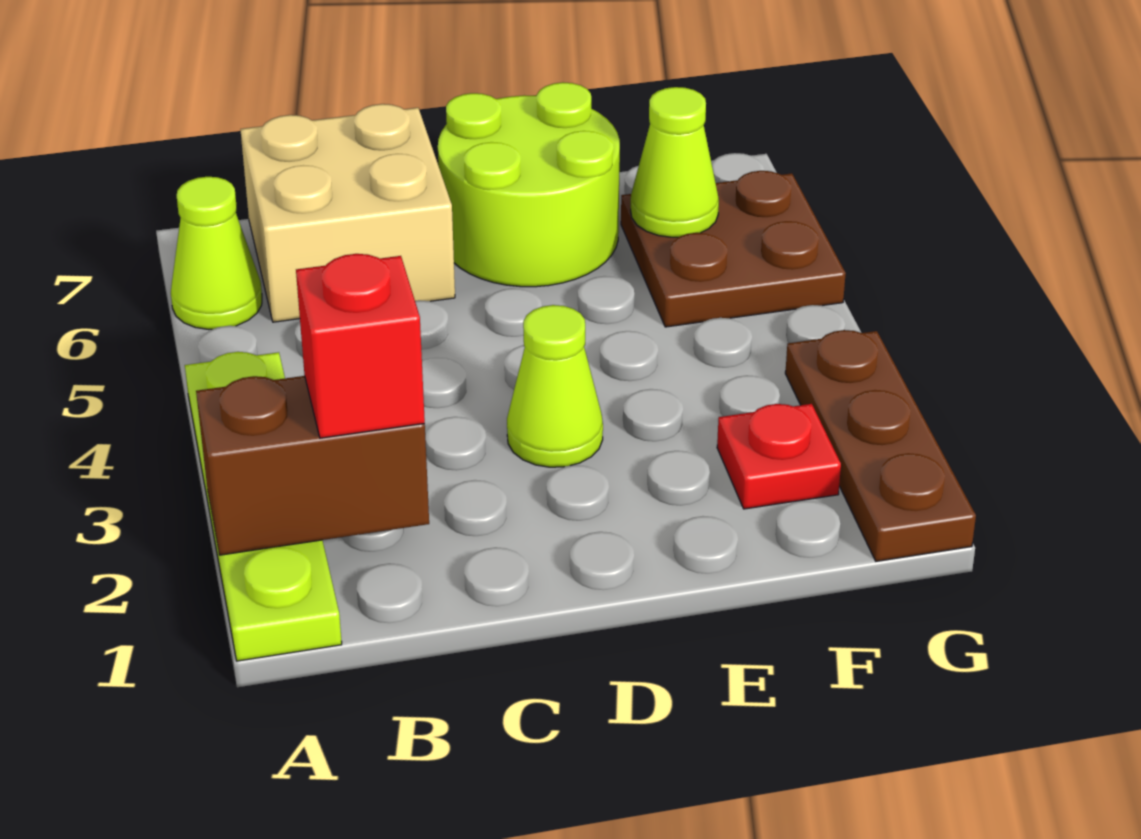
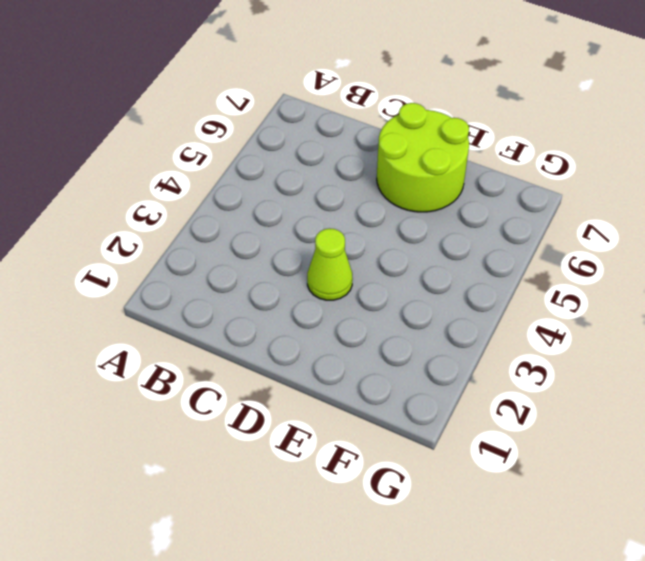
none -> lime 1x4 plate [185,352,342,661]
none -> lime 1x1 cone [171,177,262,330]

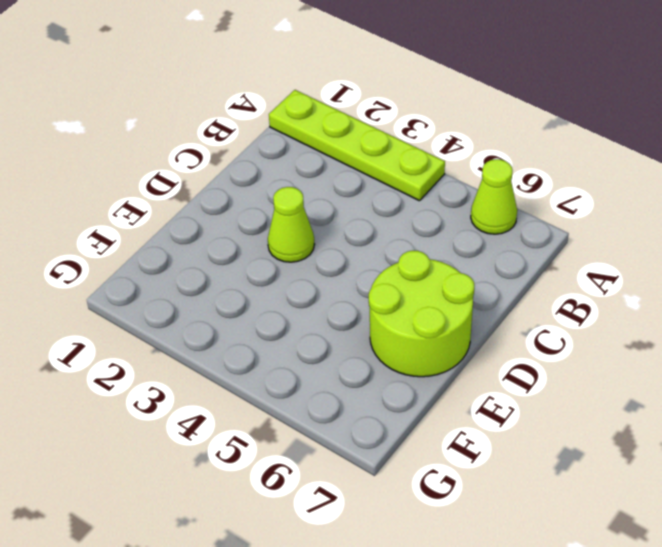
none -> tan 2x2 brick [240,104,455,322]
none -> red 1x1 plate [717,404,841,509]

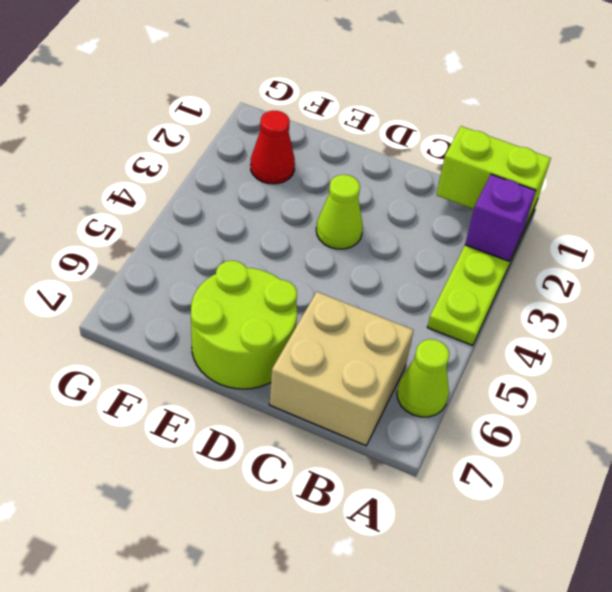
lime 1x2 brick [436,126,551,226] -> none
purple 1x1 brick [465,174,536,261] -> brown 1x2 brick [196,376,429,555]
red 1x1 cone [251,111,295,184] -> red 1x1 plate [717,404,841,509]
none -> brown 2x2 plate [621,171,846,327]
none -> brown 1x3 plate [785,330,976,561]

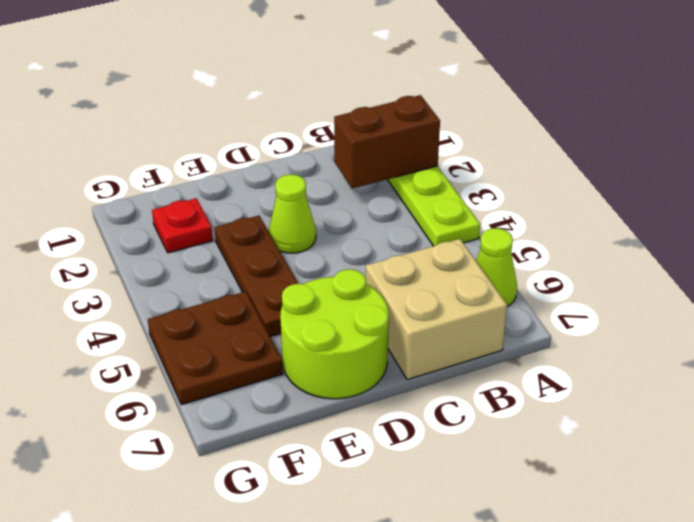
brown 1x3 plate [215,216,298,337] -> brown 1x3 plate moved to [785,330,976,561]
none -> lime 1x1 cone [631,87,719,237]
none -> red 1x1 brick [296,254,425,438]

